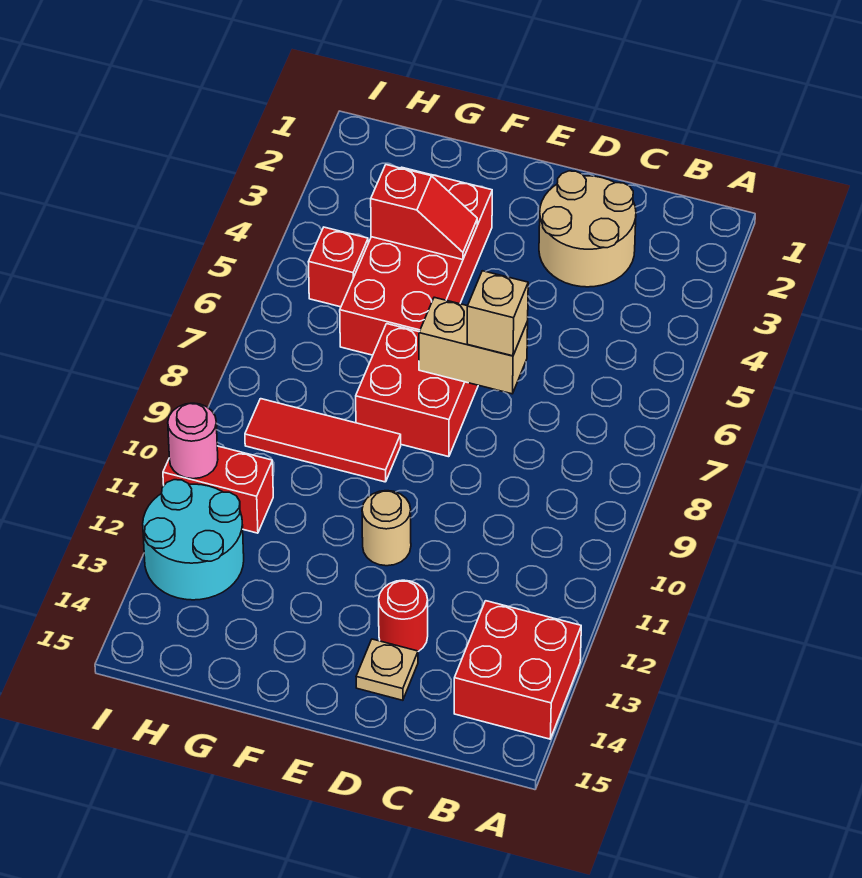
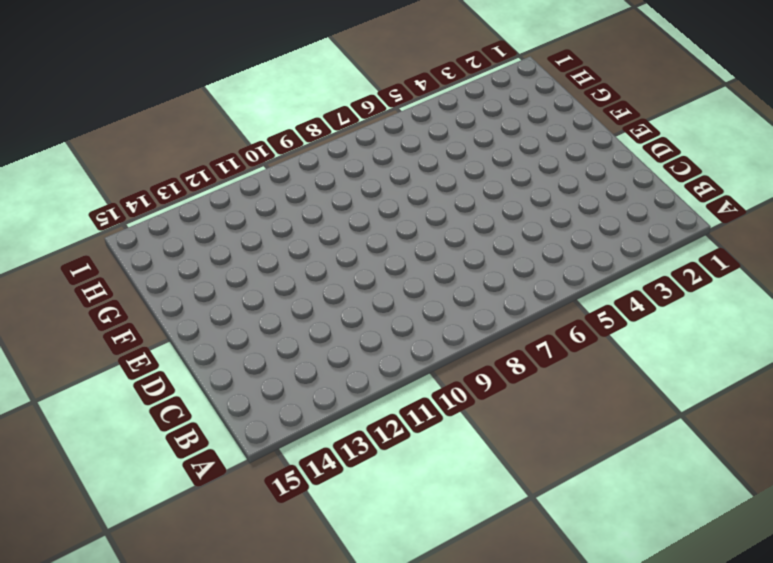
none -> red 2x2 brick [454,601,581,739]
none -> tan 2x2 round brick [539,171,636,287]
none -> red 1x1 round brick [379,580,428,651]

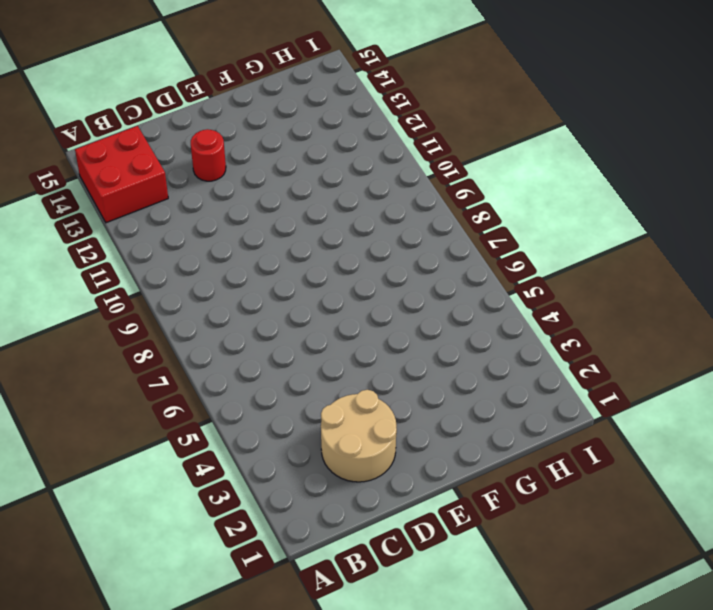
none -> tan 1x1 plate [356,639,418,700]
none -> red 2x2 brick [356,324,478,457]
none -> tan 1x1 round brick [362,491,411,566]

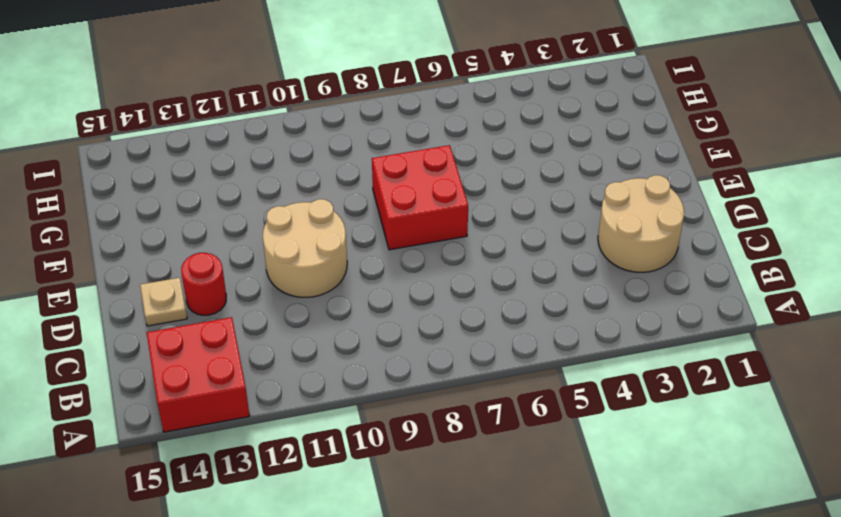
tan 2x2 round brick [263,199,347,297] -> tan 1x1 round brick [362,491,411,566]
none -> red 2x4 brick [340,167,492,355]
none -> red 1x3 tile [245,399,401,482]
none -> red 1x1 brick [309,227,369,307]

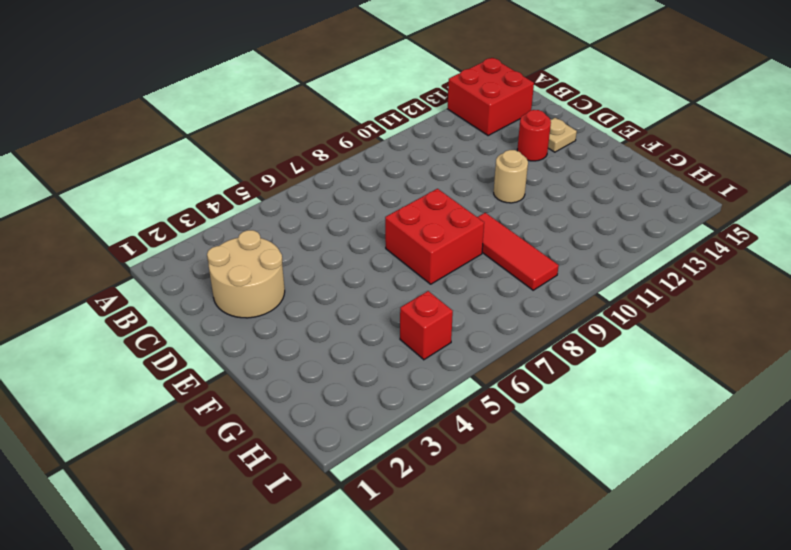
none -> red 2x4 brick [340,167,492,355]
none -> red 1x2 brick [163,446,273,533]
none -> cyan 2x2 round brick [143,480,244,600]

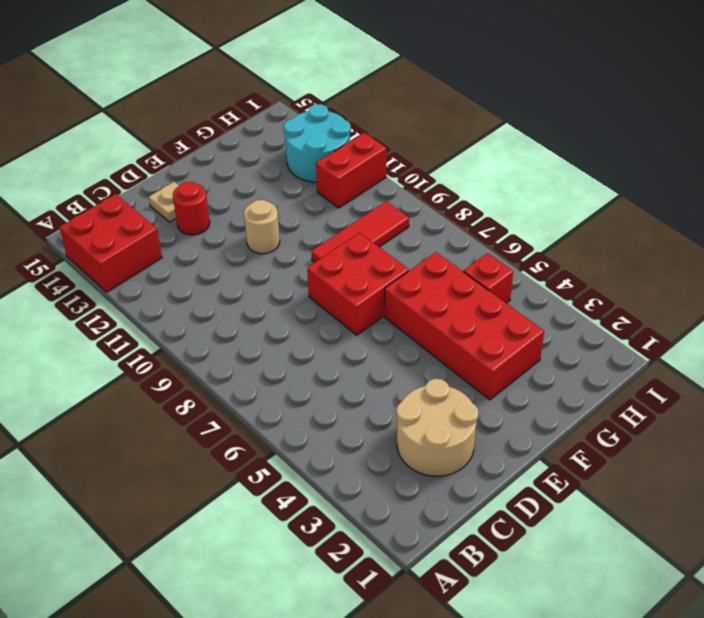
none -> tan 1x2 brick [419,297,528,394]
none -> red 1x2 slope [371,165,477,260]
none -> pink 1x1 round brick [168,403,218,479]

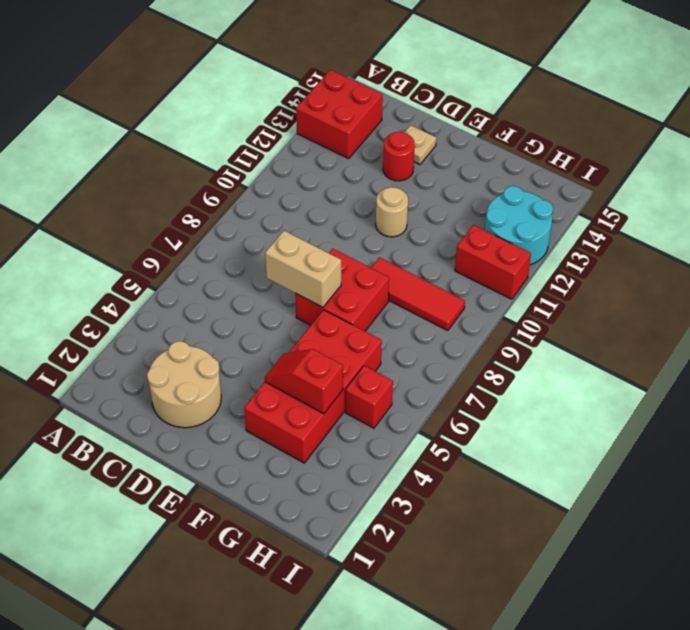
none -> pink 1x1 round brick [168,403,218,479]
none -> tan 1x1 brick [467,271,528,356]

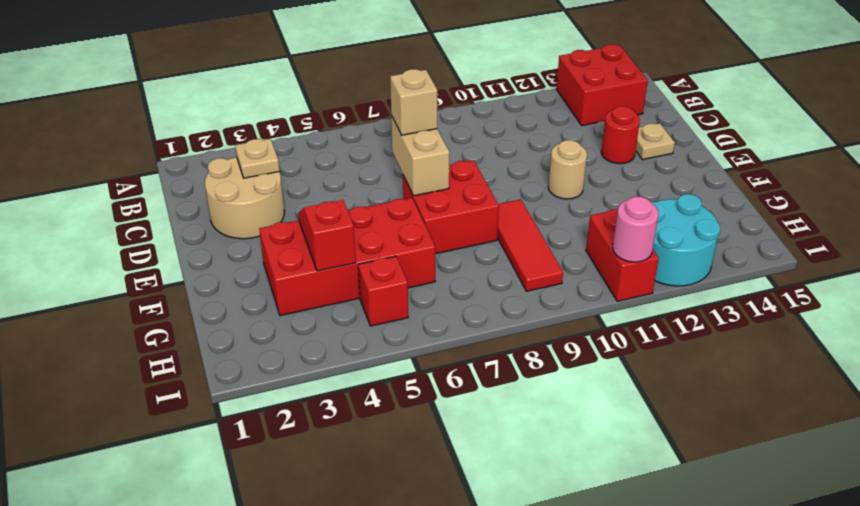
tan 1x1 plate [235,139,279,178] -> none

